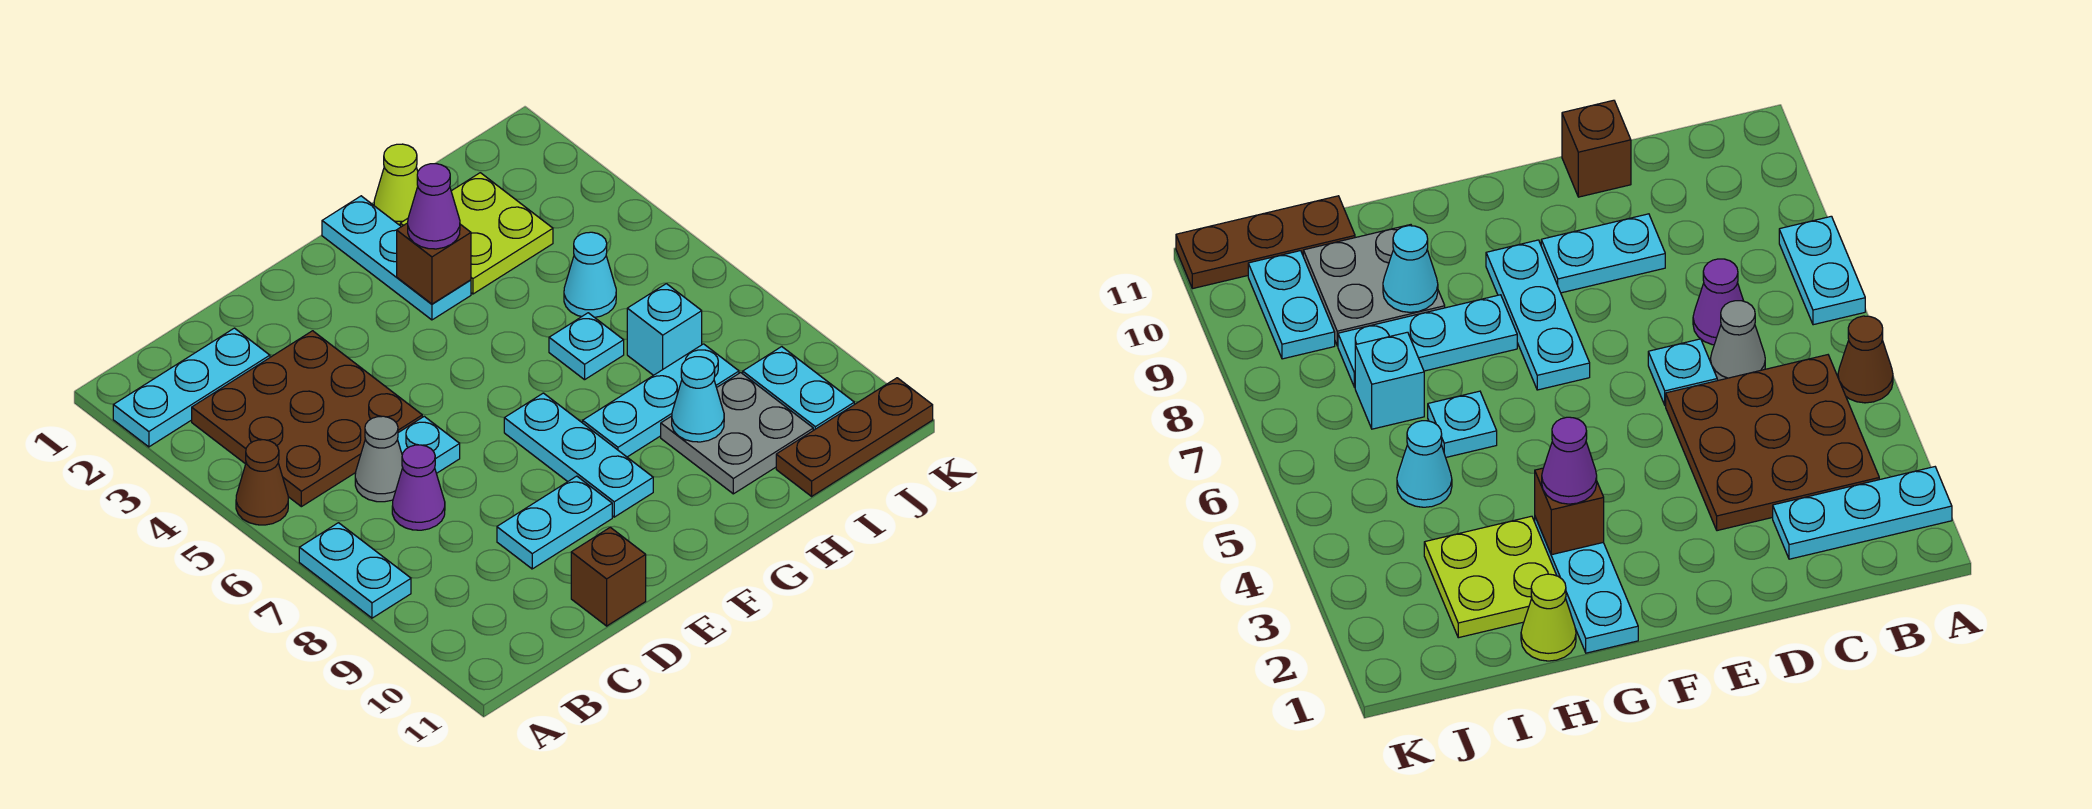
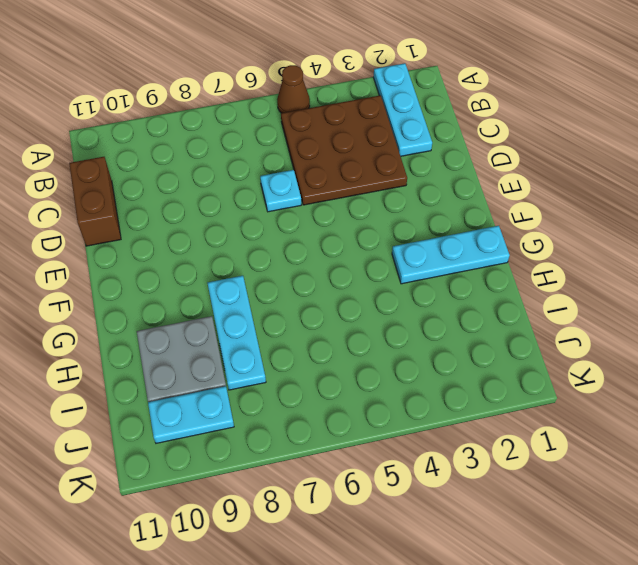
brown 1x2 brick [69,157,121,246] -> brown 1x1 brick [571,527,646,626]
none -> cyan 1x2 plate [299,523,411,618]
none -> grey 1x1 cone [355,416,403,502]
none -> purple 1x1 cone [392,445,445,530]

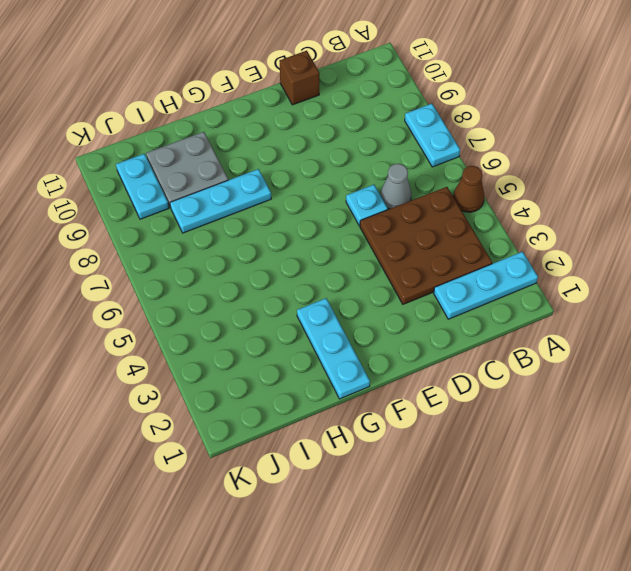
none -> purple 1x1 cone [392,445,445,530]
none -> cyan 1x2 plate [497,476,612,569]
none -> cyan 1x3 plate [504,393,653,517]

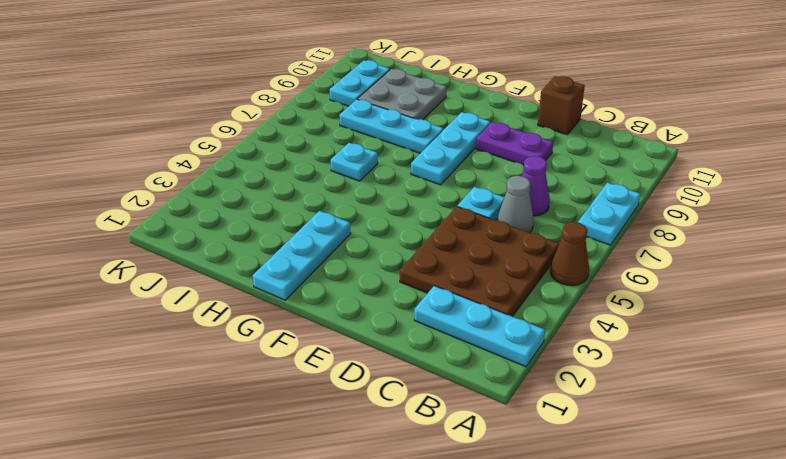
purple 1x2 plate [476,122,553,165] -> cyan 1x2 plate [497,476,612,569]
none -> lime 1x1 cone [374,144,418,225]
none -> lime 2x2 plate [400,173,553,294]
none -> cyan 1x1 cone [564,232,616,317]

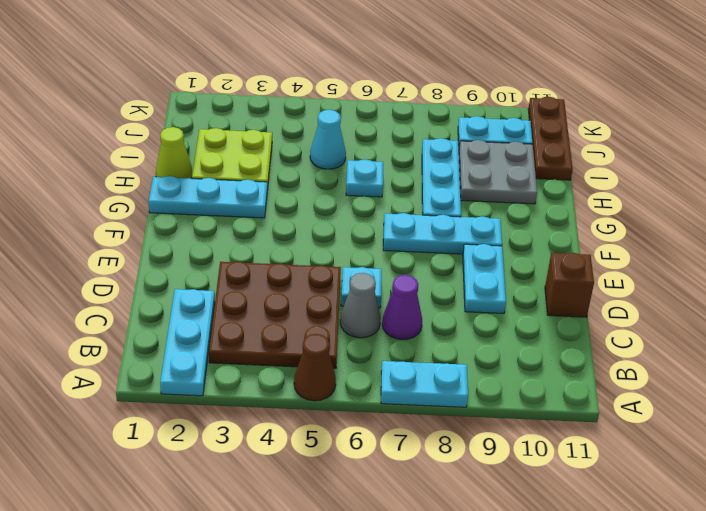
none -> cyan 1x1 brick [627,284,702,375]
none -> brown 1x1 brick [397,223,471,304]
none -> cyan 1x1 cone [672,357,724,442]

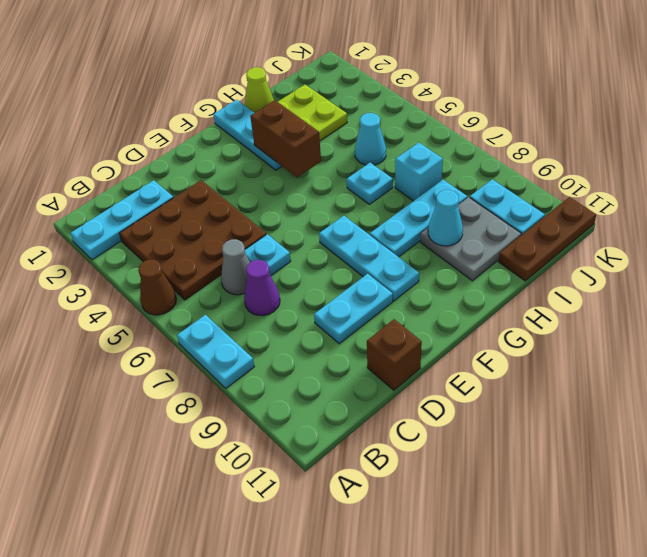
brown 1x2 brick [250,100,321,177] -> brown 1x1 brick [397,223,471,304]
none -> purple 1x1 cone [408,164,460,249]

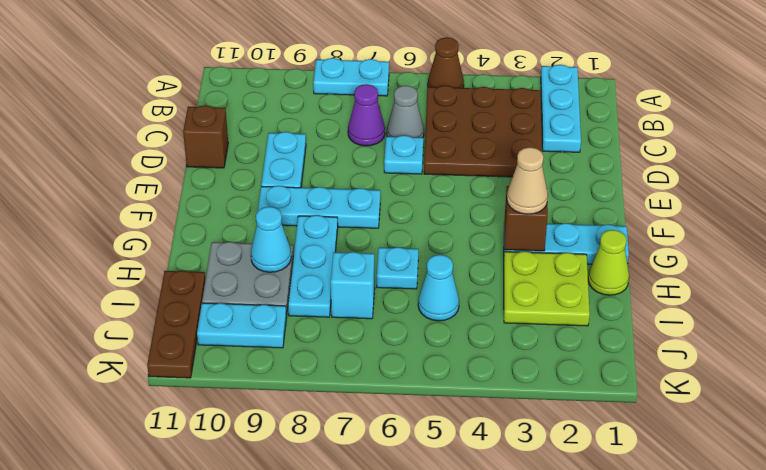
tan 1x1 cone [507,147,548,214] -> purple 1x1 cone [408,164,460,249]

